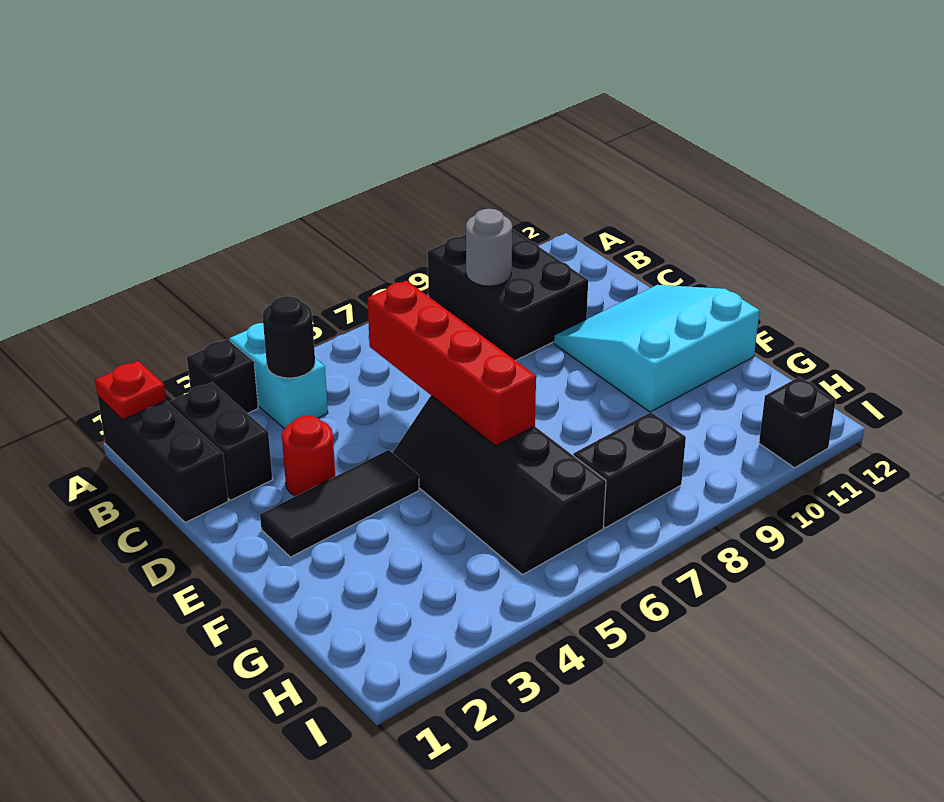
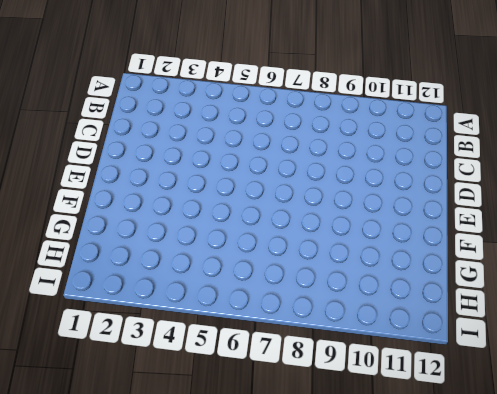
none -> black 1x3 brick [98,397,228,523]
none -> black 1x1 brick [187,339,258,413]
none -> cyan 1x2 brick [230,323,328,429]

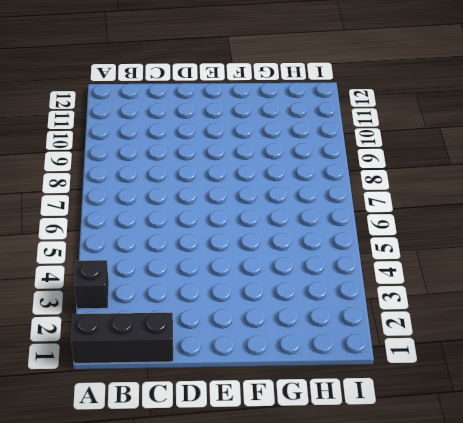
none -> cyan 1x2 brick [230,323,328,429]
none -> black 2x3 brick [428,229,588,360]
none -> black 1x2 brick [170,382,272,500]

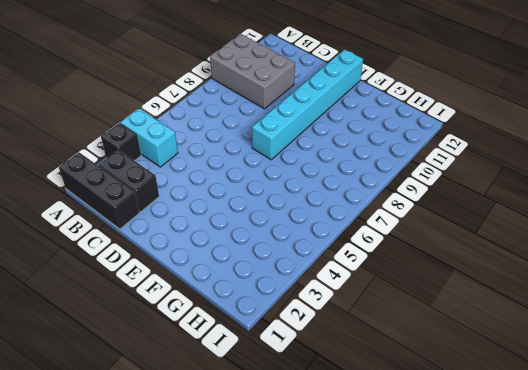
grey 2x3 brick [210,34,295,109] -> black 2x3 brick [428,229,588,360]
cyan 1x6 brick [252,49,363,160] -> cyan 3x3 slope [554,285,760,412]
none -> red 1x1 round brick [282,416,335,496]
none -> black 1x3 tile [260,450,419,557]
none -> black 2x4 slope [393,396,606,575]

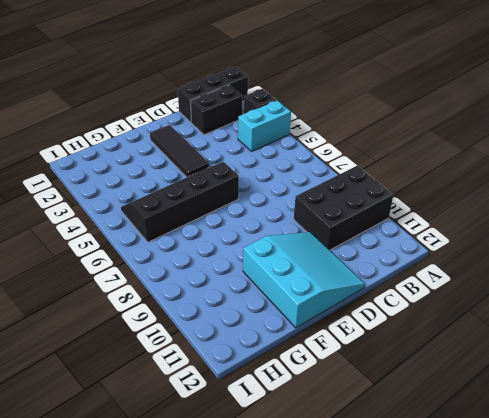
none -> red 1x1 round brick [282,416,335,496]
none -> black 1x2 brick [573,412,686,528]
none -> black 1x1 brick [759,377,836,468]

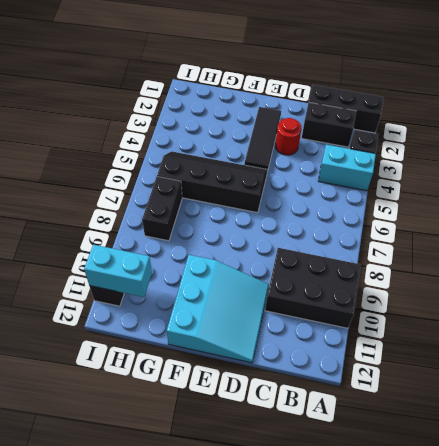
cyan 1x2 brick [84,245,152,297] -> none
none -> red 1x1 plate [95,361,166,420]
none -> black 1x1 round brick [263,296,315,378]
none -> grey 1x1 round brick [466,209,512,286]

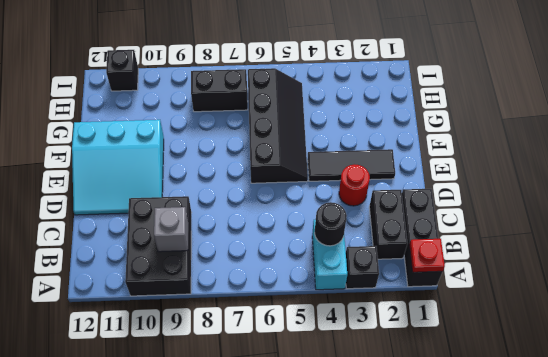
grey 1x1 brick [154,207,188,252] -> grey 1x1 round brick [466,209,512,286]
none -> red 1x4 brick [367,280,536,446]

